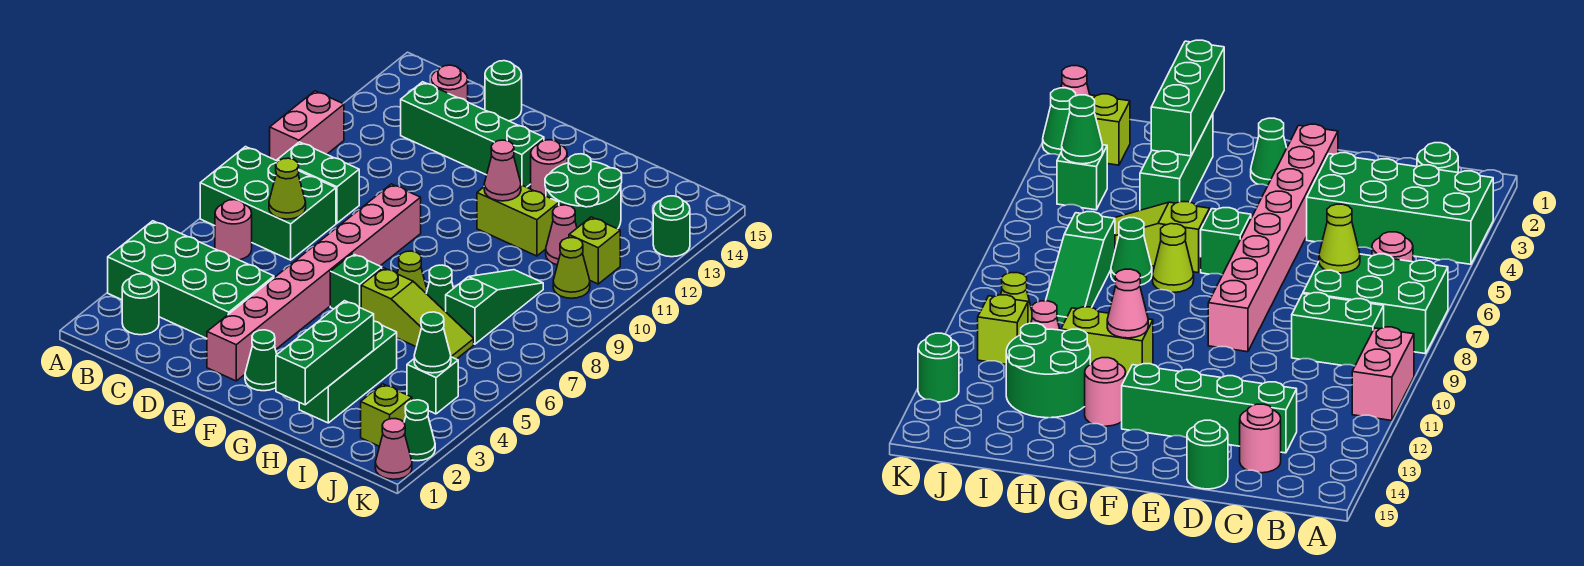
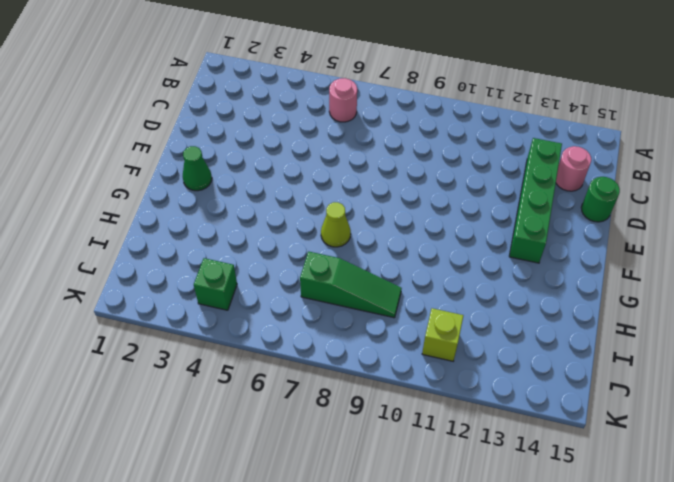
none -> green 2x4 brick [108,221,274,338]
none -> green 2x3 brick [200,147,336,260]
none -> pink 1x2 brick [270,91,344,161]
none -> green 1x1 round brick [122,274,159,335]

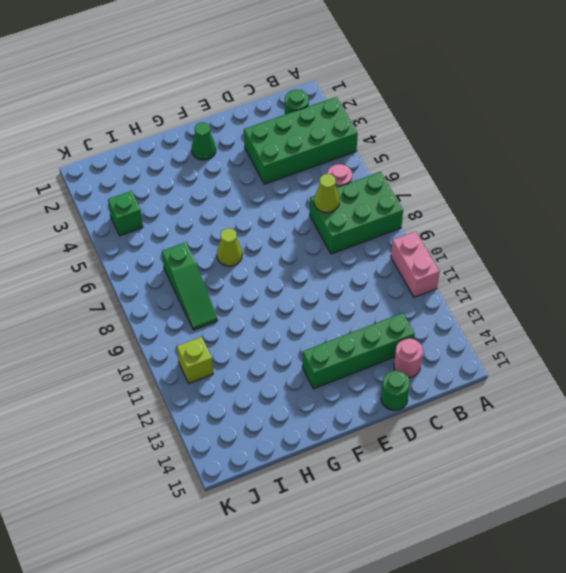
none -> green 1x2 brick [277,142,359,223]
none -> pink 1x8 brick [207,184,421,381]
none -> green 1x1 brick [330,254,382,309]
none -> lime 1x3 slope [361,268,474,359]

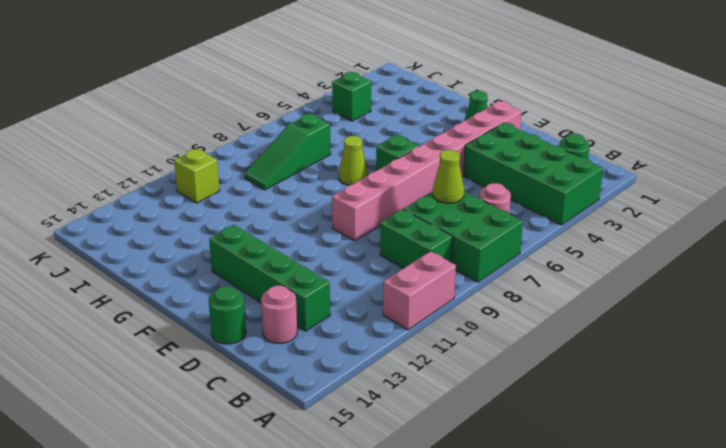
none -> lime 1x3 slope [361,268,474,359]
none -> lime 1x2 brick [477,185,559,256]
none -> pink 1x1 round brick [531,140,567,196]
none -> green 1x3 brick [299,321,397,423]

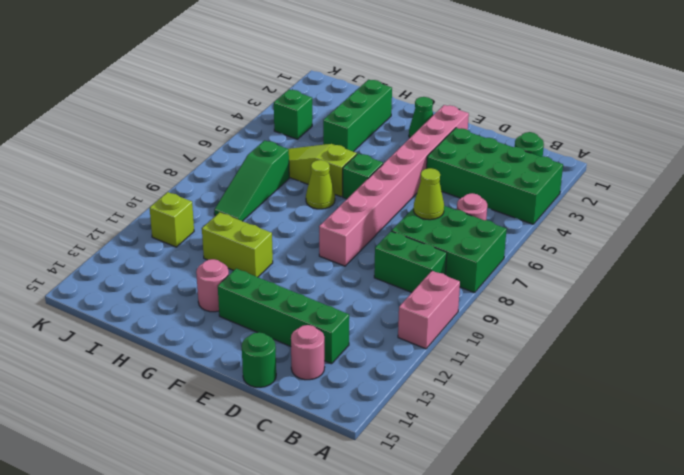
none -> green 1x1 cone [426,265,454,312]
none -> green 2x2 round brick [545,154,622,229]
none -> pink 1x1 cone [546,205,577,265]
none -> lime 1x1 brick [361,384,412,446]

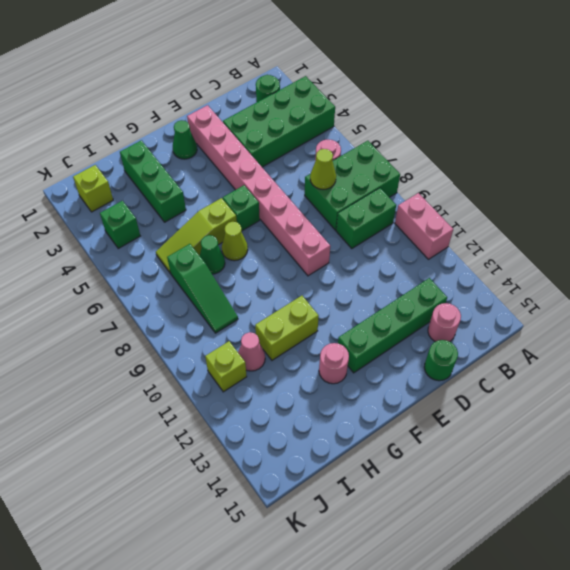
none -> green 2x2 round brick [545,154,622,229]
none -> lime 1x1 cone [553,238,590,298]
none -> pink 1x1 cone [375,419,412,479]
none -> green 1x1 cone [404,400,435,461]

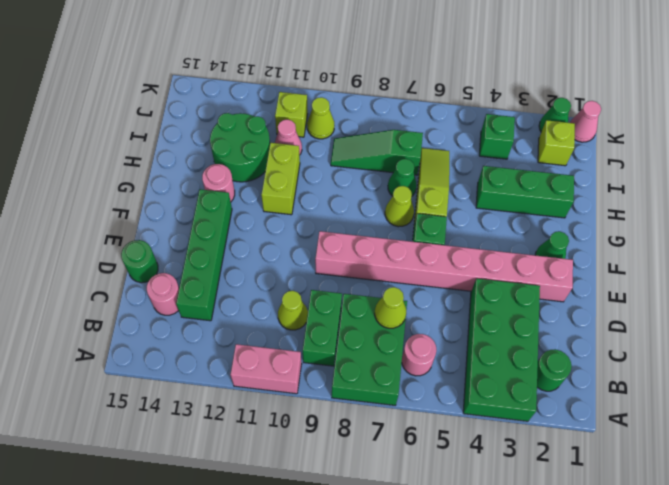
lime 1x1 cone [278,291,308,330] -> none
none -> green 1x1 round brick [653,196,690,257]
none -> pink 1x1 cone [484,140,521,201]
none -> green 1x3 brick [276,301,374,405]
none -> green 1x1 cone [414,312,451,373]

